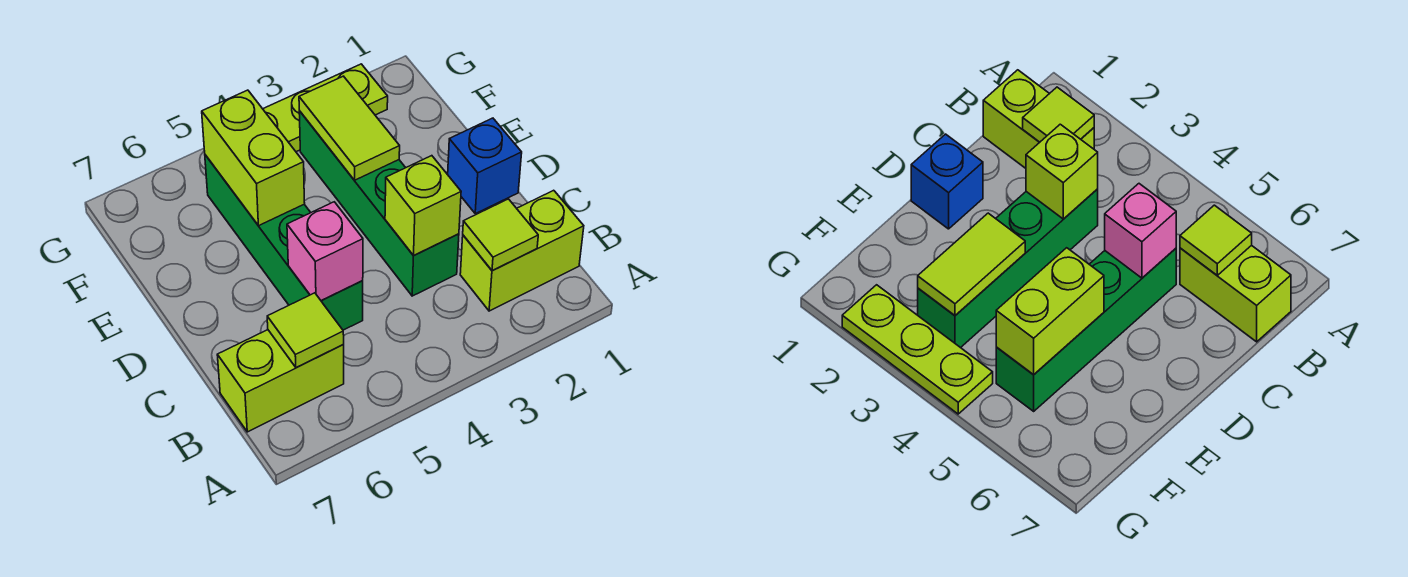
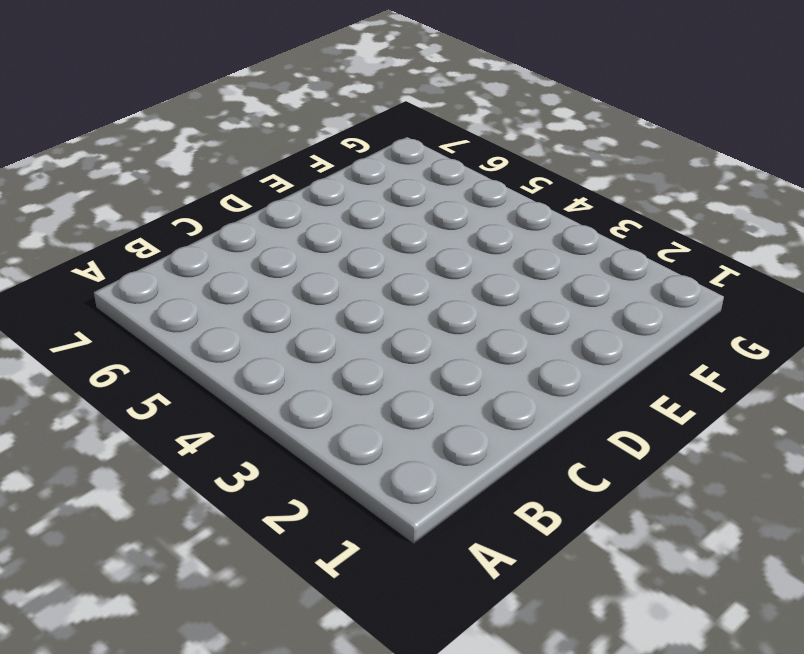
none -> lime 1x2 brick [460,190,584,311]
none -> lime 1x2 brick [217,330,344,432]
none -> green 1x4 brick [299,111,459,296]

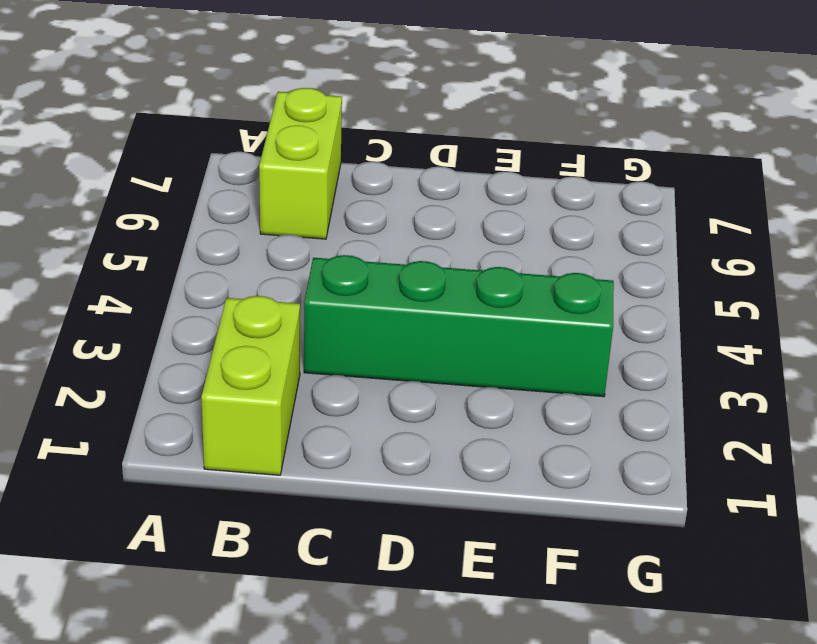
none -> green 1x4 brick [205,155,363,330]
none -> blue 1x1 brick [448,118,522,214]
none -> lime 1x3 plate [263,64,388,152]

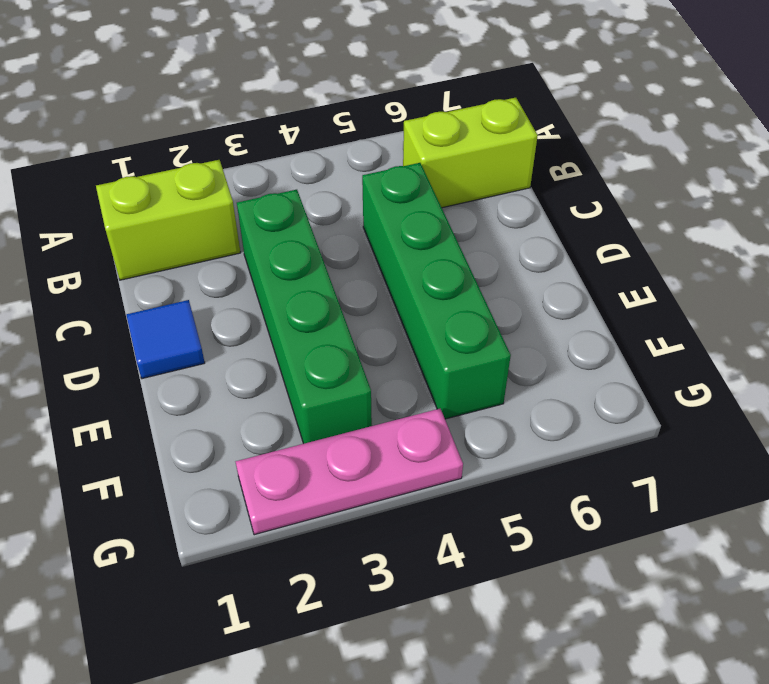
blue 1x1 tile [126,300,205,379] -> blue 1x1 brick [448,118,522,214]
pink 1x3 plate [236,409,463,535] -> lime 1x3 plate [263,64,388,152]
none -> lime 1x1 tile [463,199,538,271]
none -> lime 1x1 tile [267,293,344,367]
none -> lime 1x1 brick [385,156,461,256]

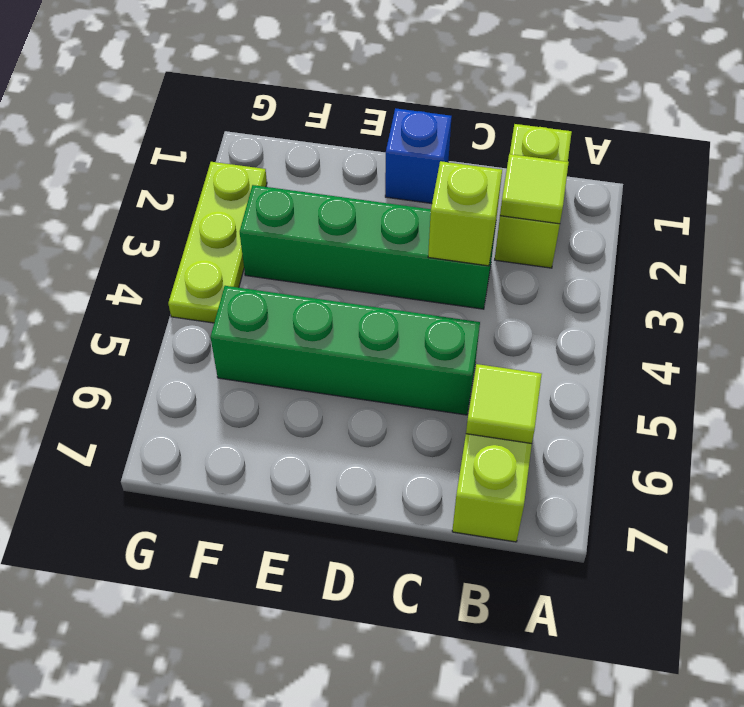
none -> pink 1x1 brick [287,202,363,300]
none -> lime 1x2 tile [299,76,400,180]
none -> lime 1x2 brick [202,90,305,226]

